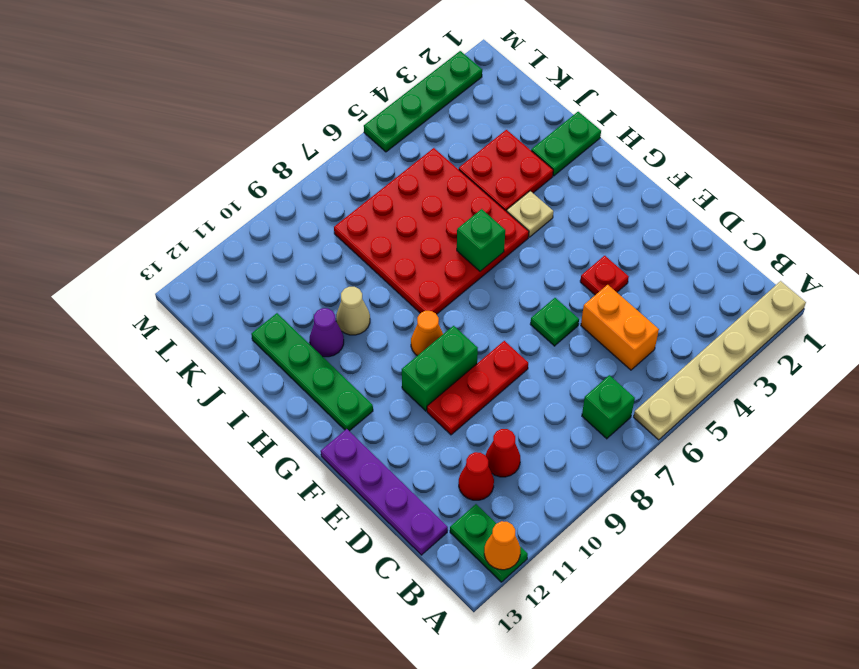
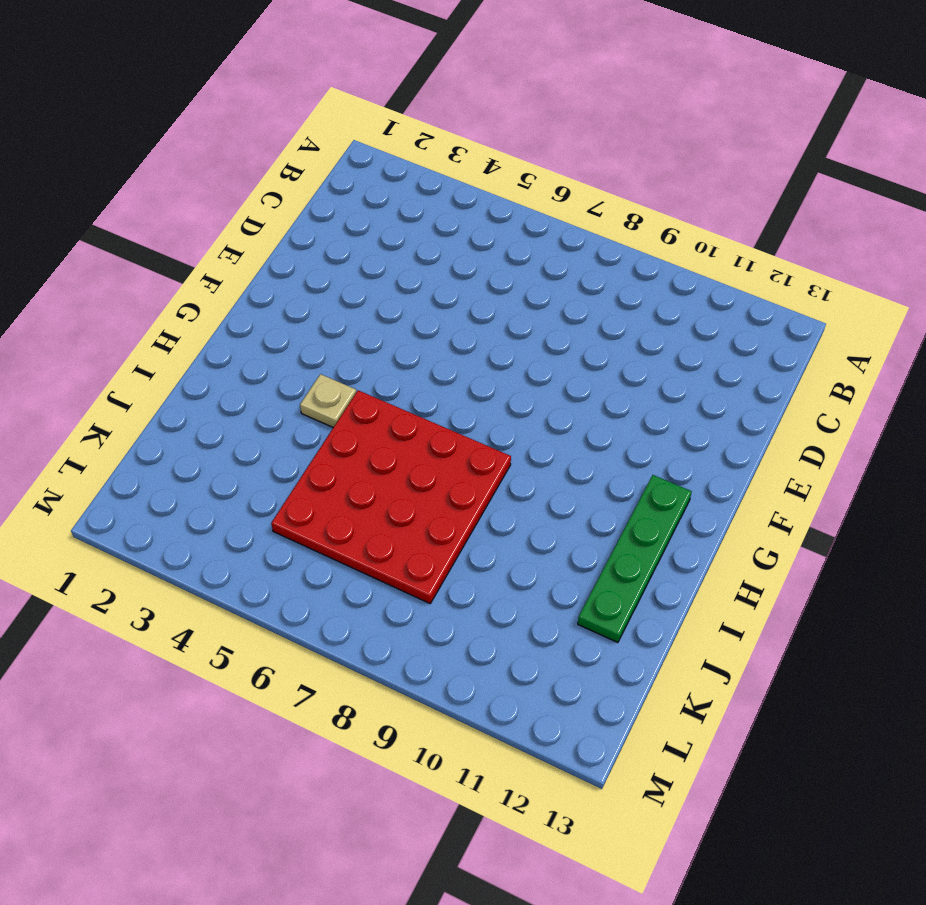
none -> tan 1x6 plate [634,281,806,440]
none -> green 1x2 plate [450,504,528,582]
none -> green 1x1 brick [582,375,635,439]

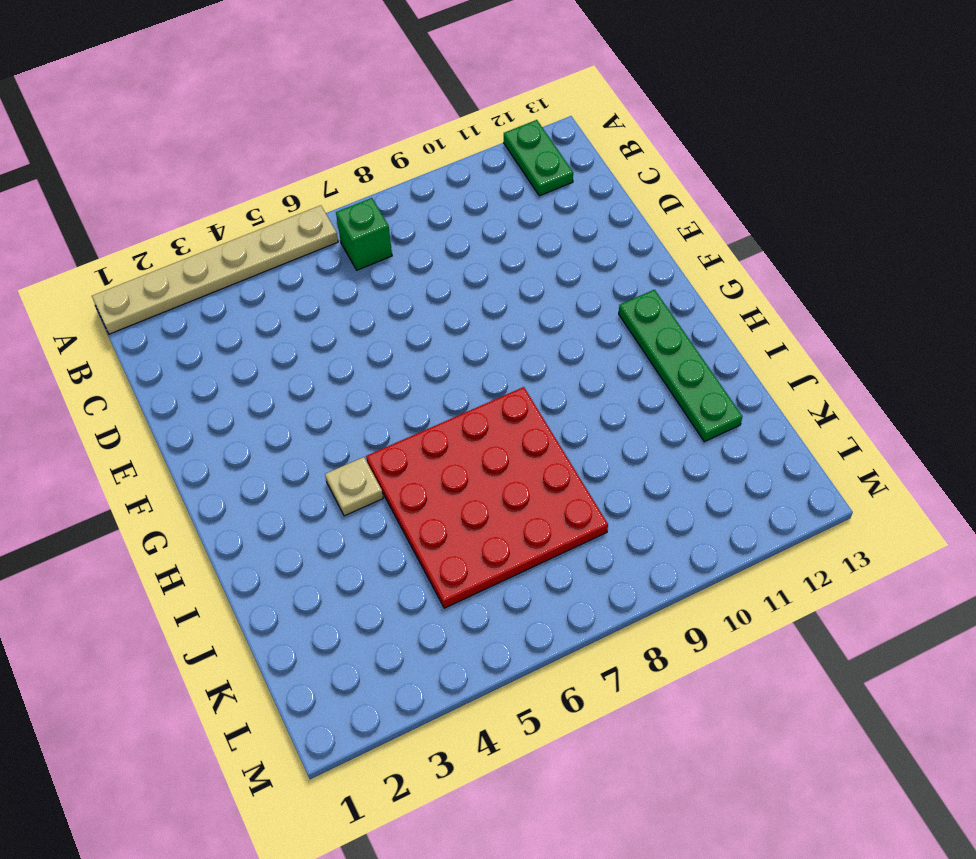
none -> orange 1x2 brick [581,285,659,370]
none -> red 1x1 cone [486,429,520,477]
none -> red 1x1 cone [459,452,494,500]

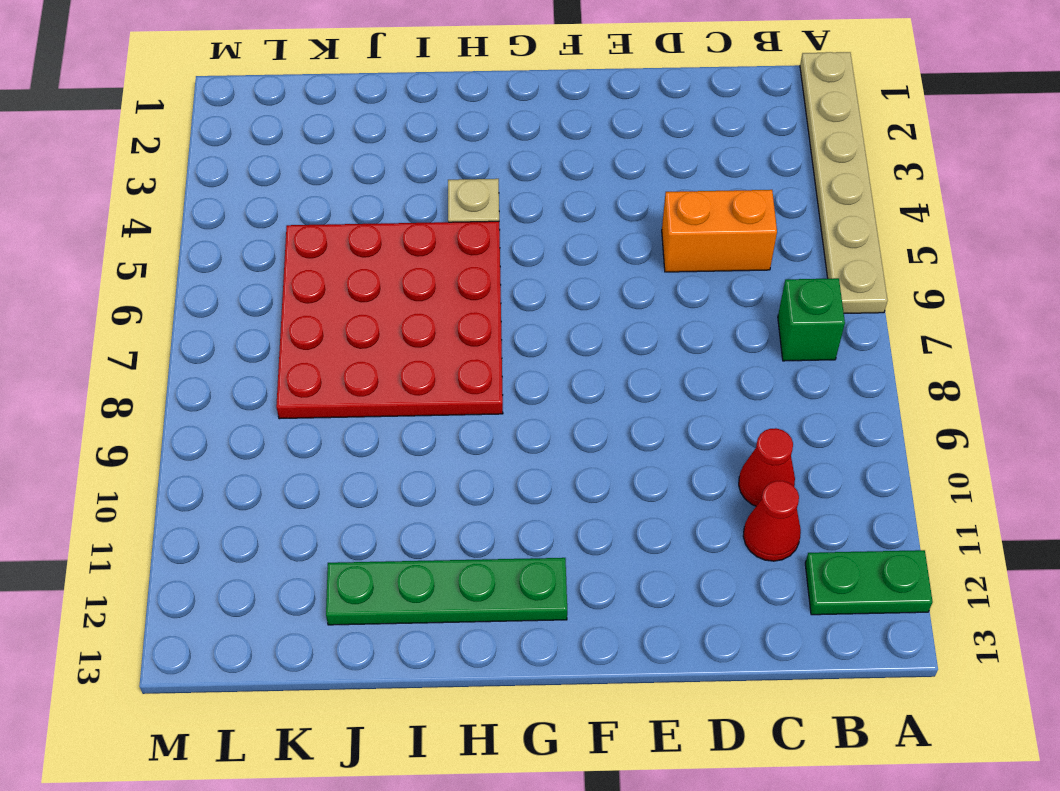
none -> purple 1x4 plate [321,429,448,555]
none -> red 1x1 plate [580,256,629,295]
none -> green 1x1 plate [530,298,579,346]

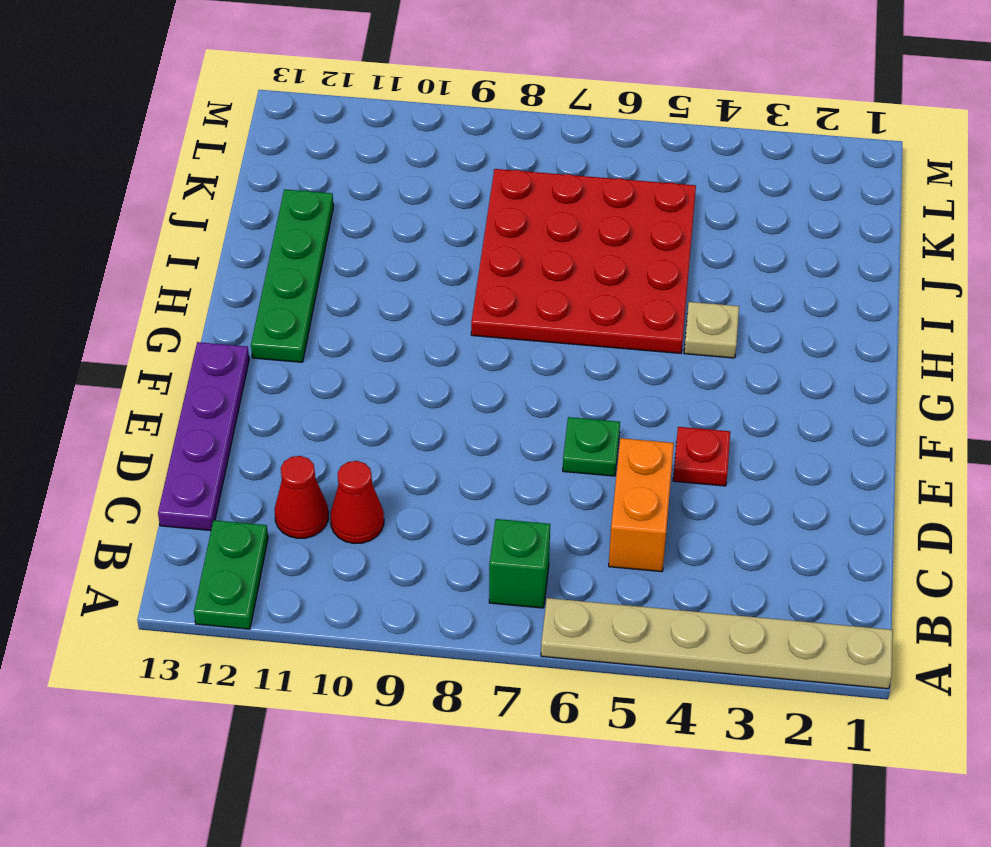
none -> red 1x3 plate [427,341,528,435]
none -> green 1x2 brick [402,326,478,411]
none -> orange 1x1 cone [411,311,443,356]

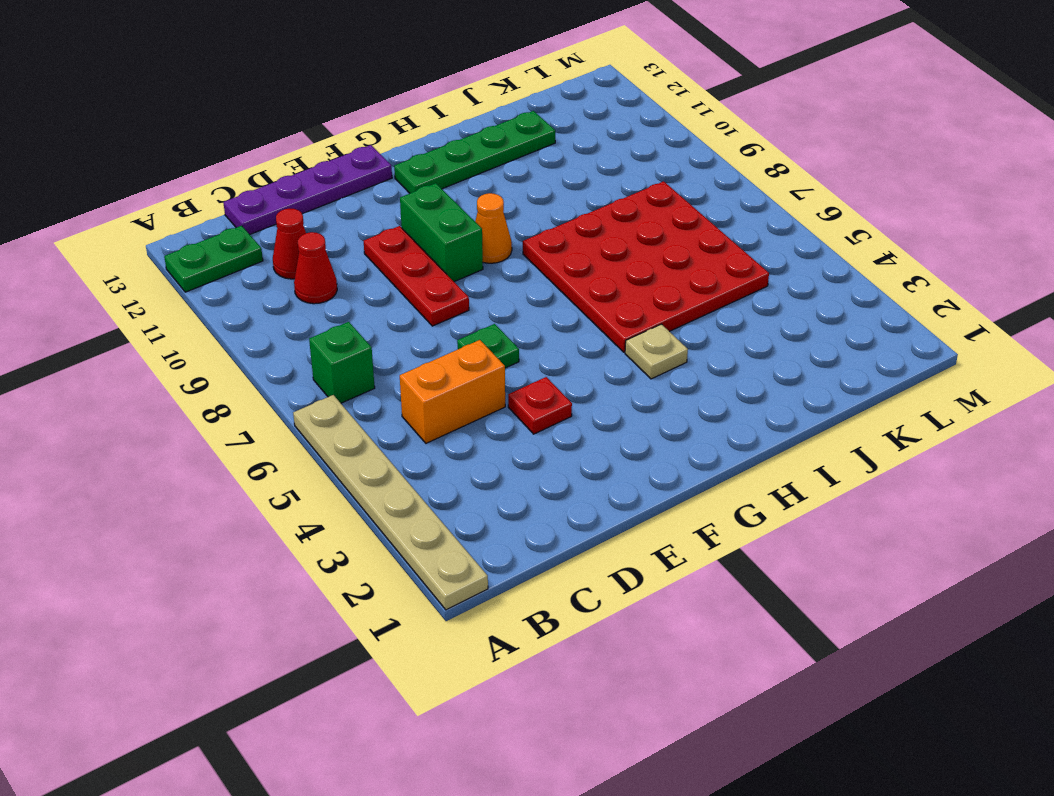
none -> green 1x2 plate [531,112,601,176]
none -> red 2x2 plate [459,130,553,212]
none -> tan 1x1 cone [336,287,370,335]

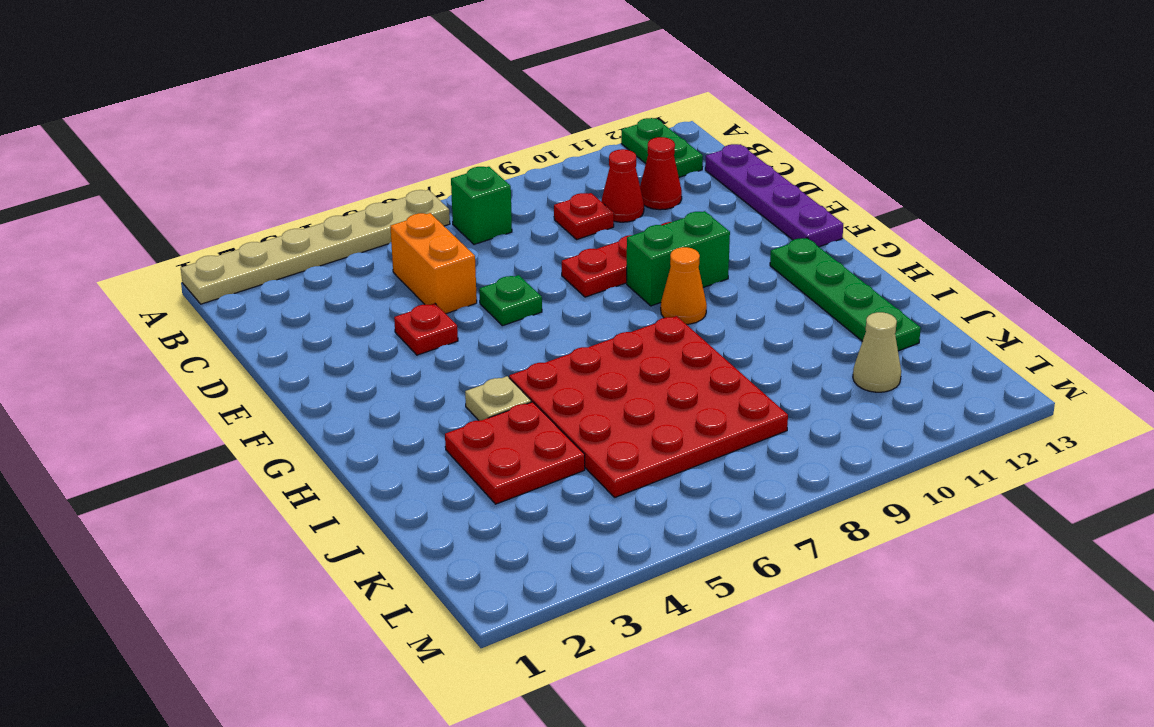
red 1x1 plate [554,193,614,239] -> none
tan 1x1 cone [853,312,901,392] -> tan 1x1 cone moved to [336,287,370,335]
none -> green 1x2 plate [531,112,601,176]
none -> purple 1x1 cone [310,308,344,357]
none -> green 1x4 plate [364,51,482,152]

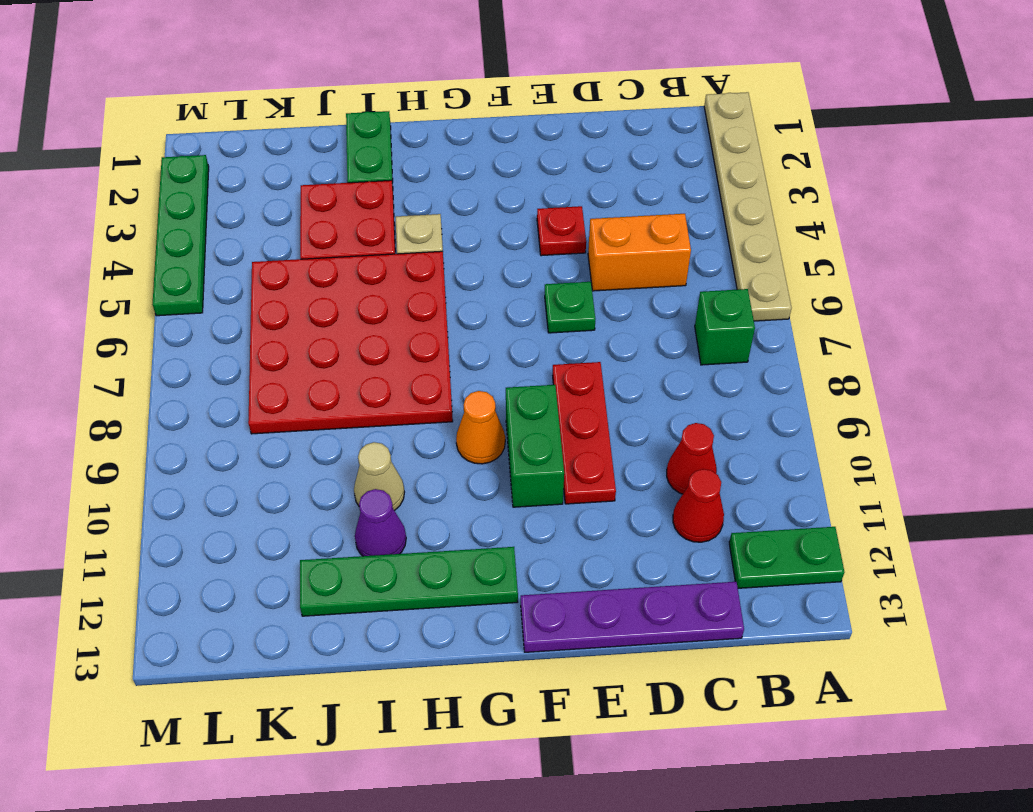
none -> orange 1x1 cone [484,521,520,570]
none -> green 1x1 brick [457,209,505,271]

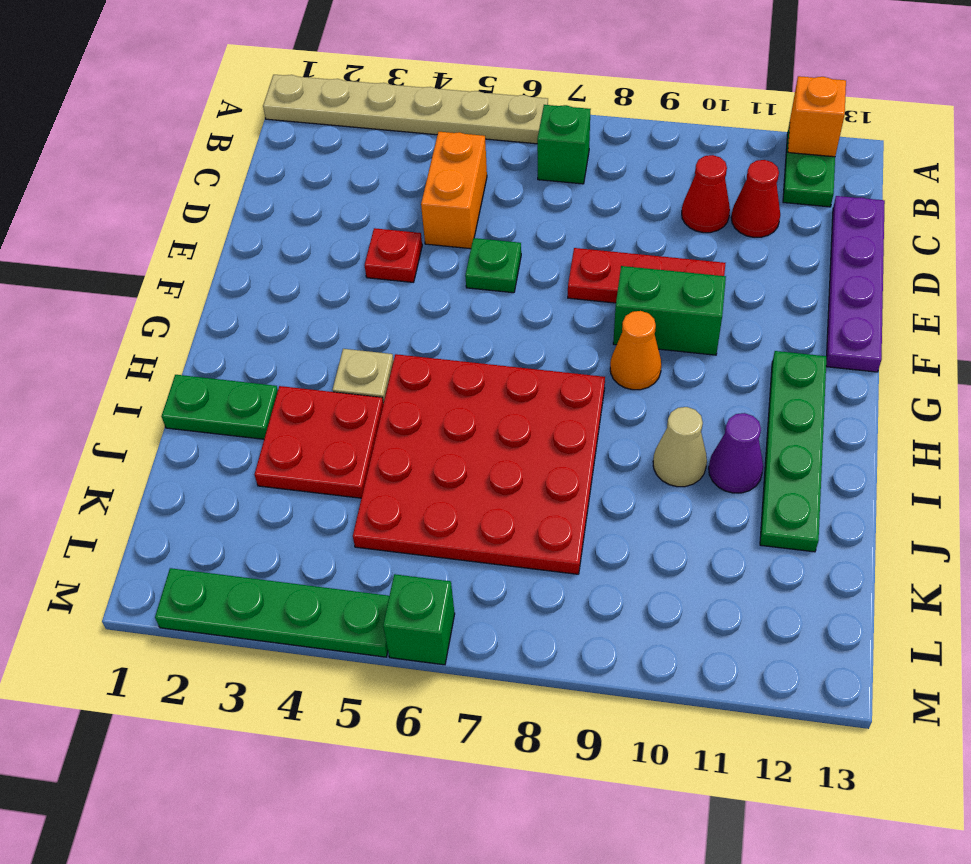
orange 1x1 brick [788,76,846,157] -> orange 1x1 cone [484,521,520,570]
green 1x1 brick [383,574,455,665] -> green 1x1 brick moved to [457,209,505,271]

